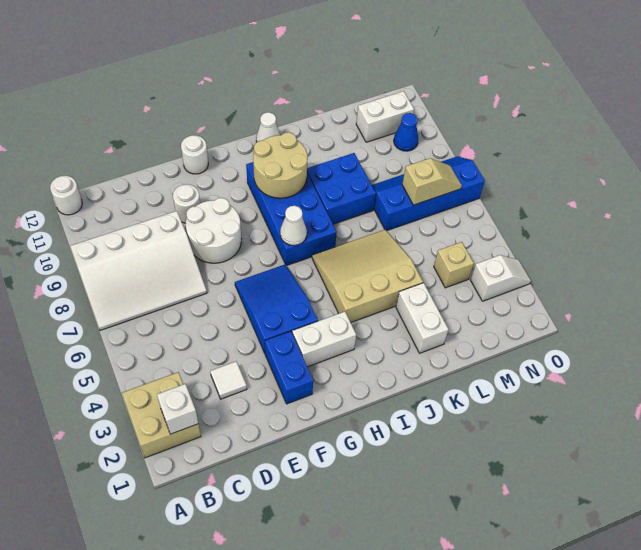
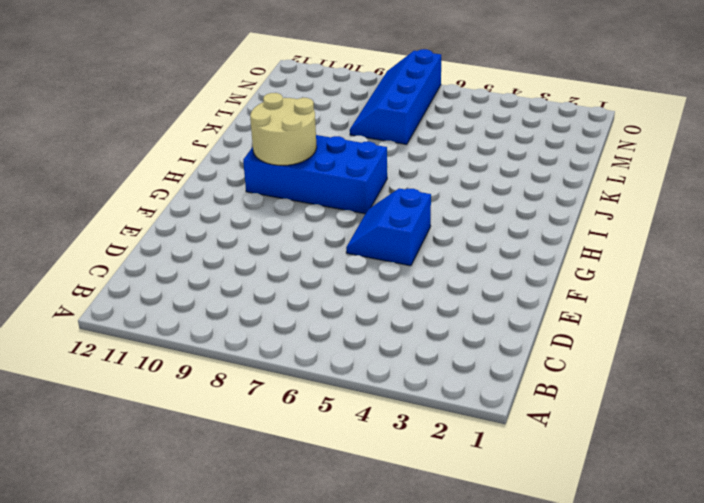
blue 2x2 slope [346,188,431,266] -> blue 2x3 slope [235,265,318,353]
none -> tan 2x2 brick [122,372,201,458]
none -> white 3x4 slope [70,211,207,330]
none -> white 1x1 round brick [50,176,82,215]

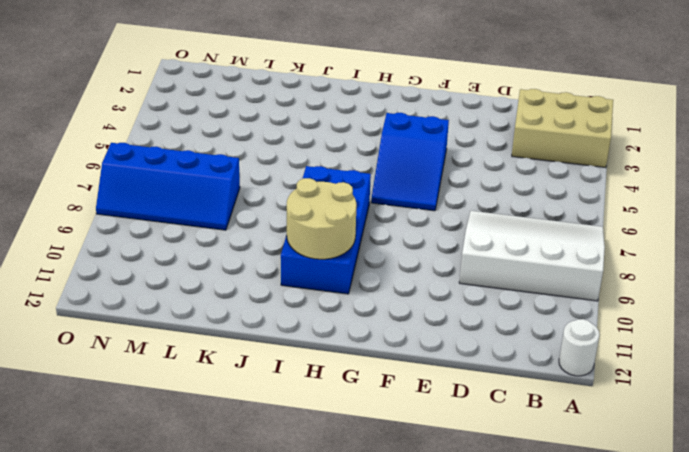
tan 2x3 brick [512,89,613,168] -> tan 2x2 brick [122,372,201,458]
none -> white 1x1 tile [210,361,247,399]
none -> white 2x2 round brick [186,198,241,263]
none -> white 1x1 round brick [173,184,200,223]

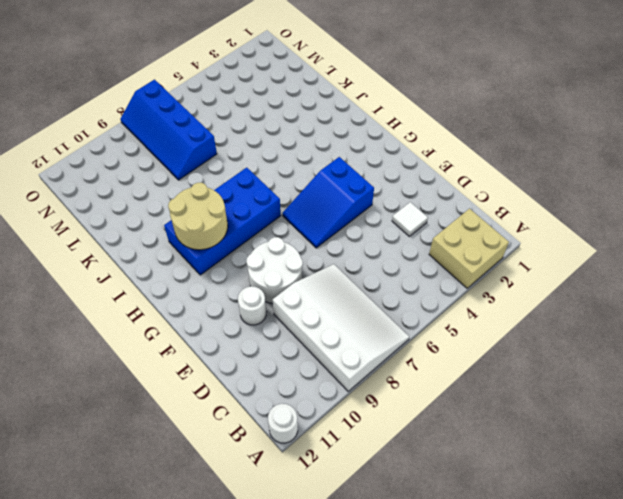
none -> blue 1x2 brick [265,331,313,404]
none -> white 1x1 round brick [181,135,208,174]
none -> white 1x2 brick [292,312,356,367]

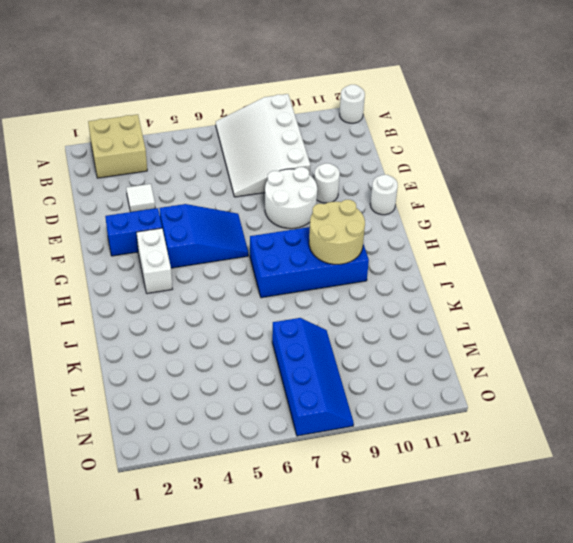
none -> tan 3x3 slope [312,230,423,322]
none -> white 1x1 cone [256,112,280,142]
none -> blue 2x2 brick [307,153,376,224]

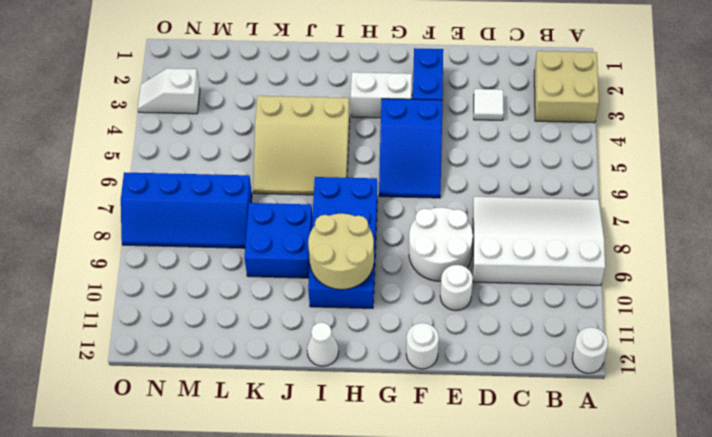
none -> white 1x2 brick [396,283,449,353]
none -> tan 1x1 brick [434,242,474,288]
none -> white 1x2 brick [356,91,414,142]

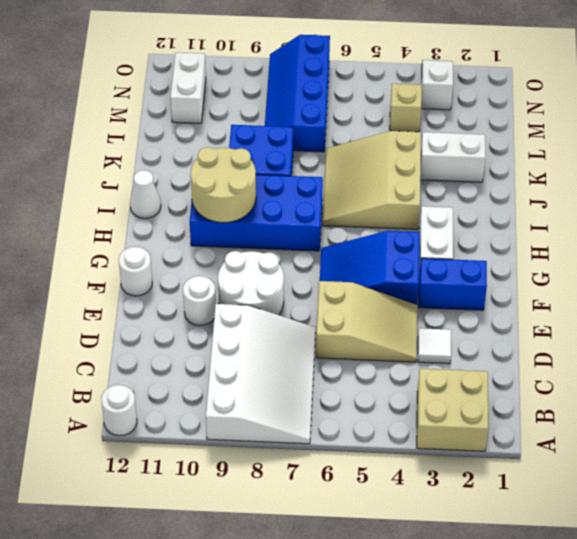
tan 2x3 slope [316,281,417,362] -> none
none -> blue 1x1 cone [394,113,418,151]
none -> white 1x1 brick [157,384,198,434]
none -> white 1x1 cone [280,206,307,246]

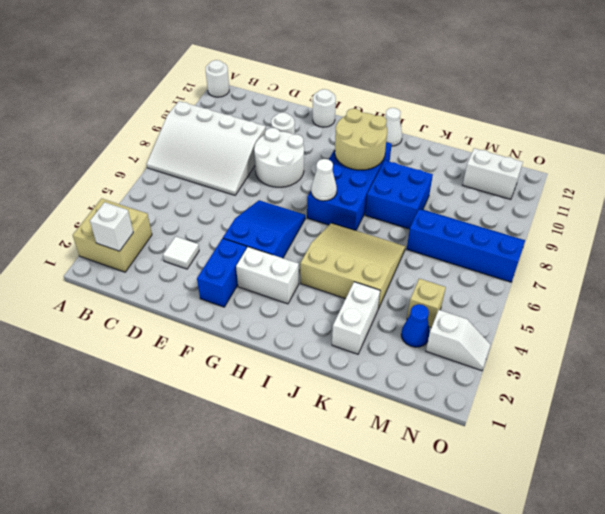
blue 1x1 cone [401,304,430,347] -> blue 1x1 cone moved to [394,113,418,151]
none -> tan 1x2 slope [402,158,462,205]

